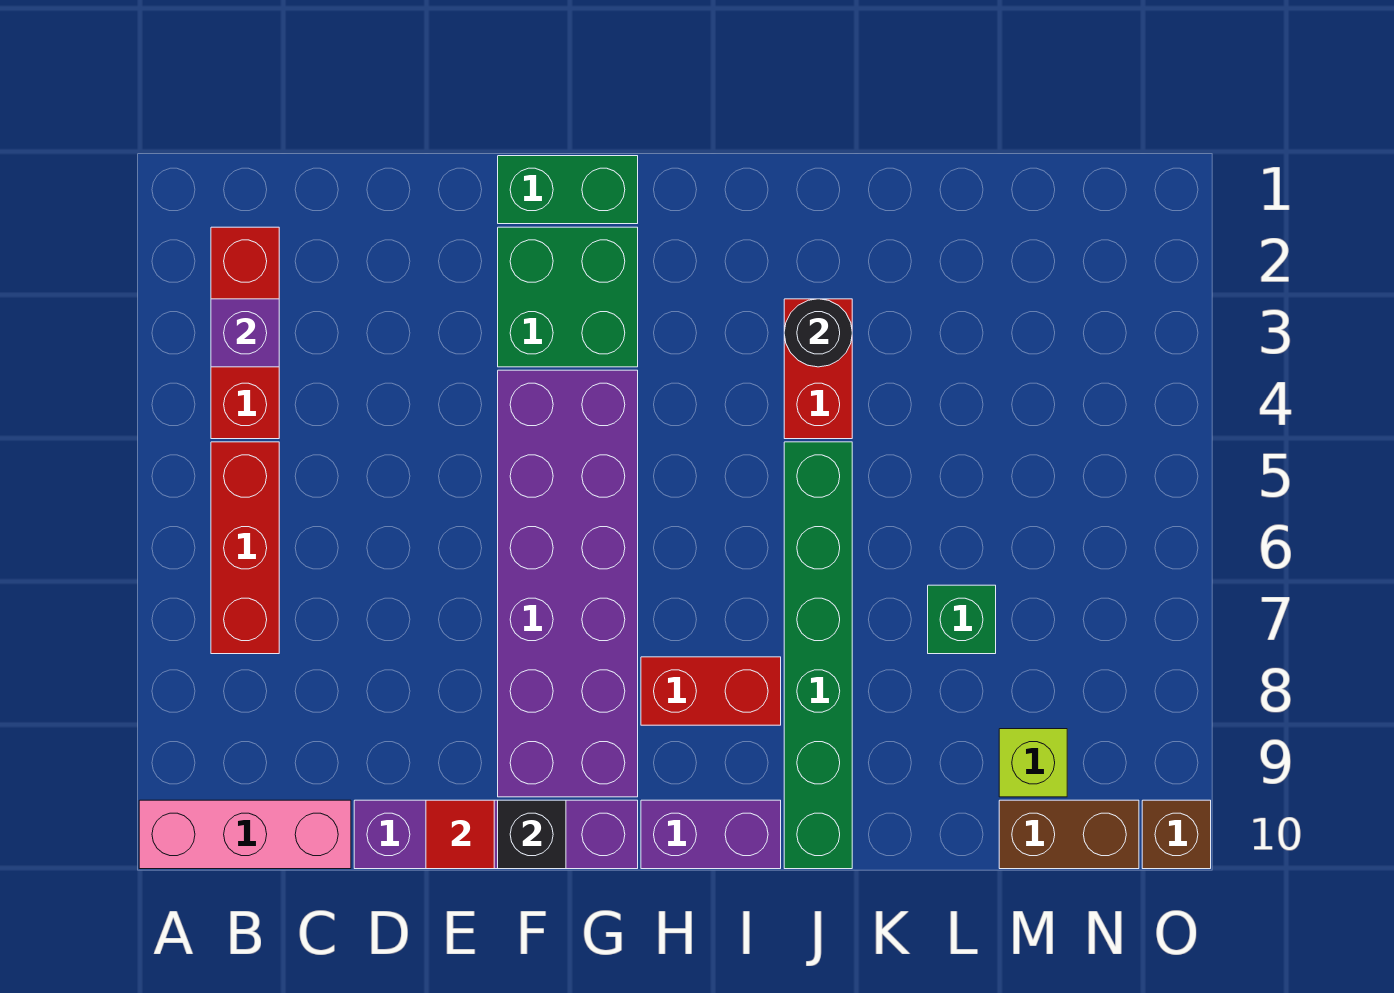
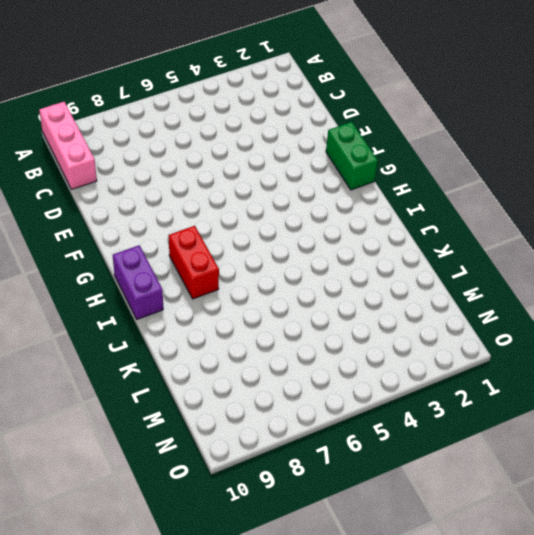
none -> red 1x3 brick [211,227,279,439]
none -> red 1x3 brick [211,442,279,654]
none -> purple 1x4 brick [354,800,638,869]

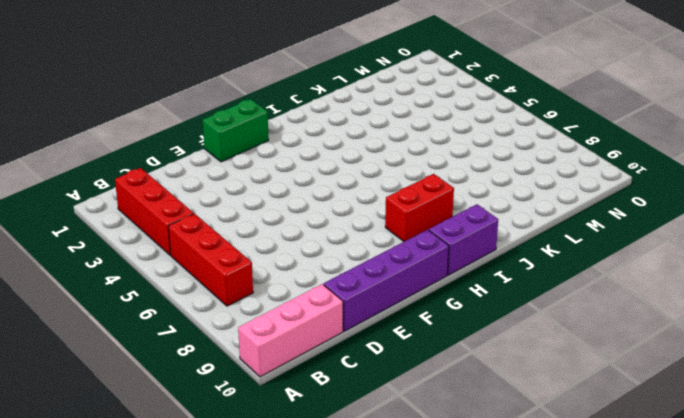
none -> green 2x2 brick [498,227,638,367]
none -> purple 2x6 brick [498,370,638,797]
none -> red 1x2 brick [784,299,852,439]

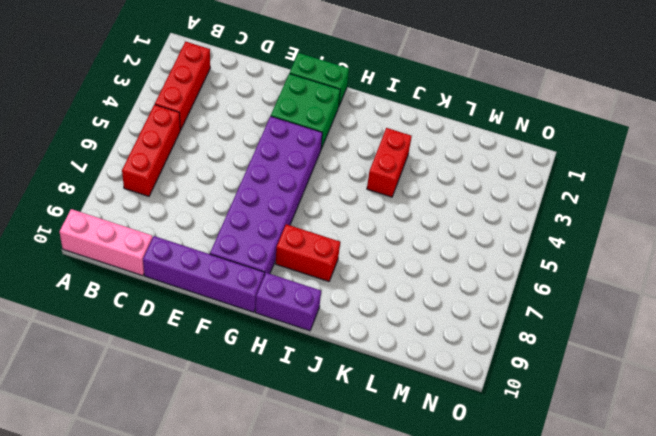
none -> green 1x6 brick [784,442,852,869]
none -> green 1x1 brick [928,585,996,654]
none -> lime 1x1 brick [999,729,1067,797]

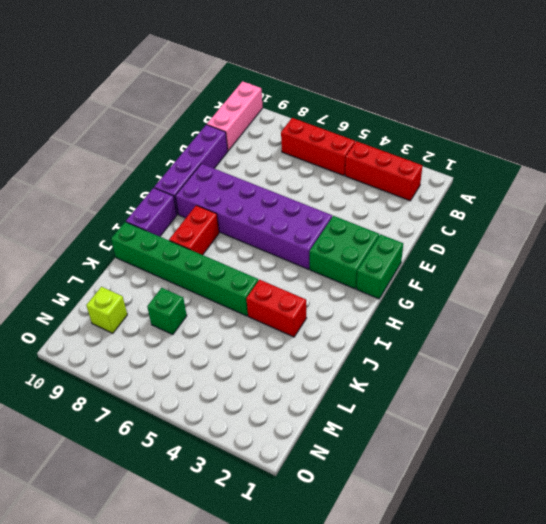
none -> brown 1x2 brick [999,800,1139,869]
none -> brown 1x1 brick [1142,800,1211,869]
none -> purple 1x1 brick [211,299,279,367]

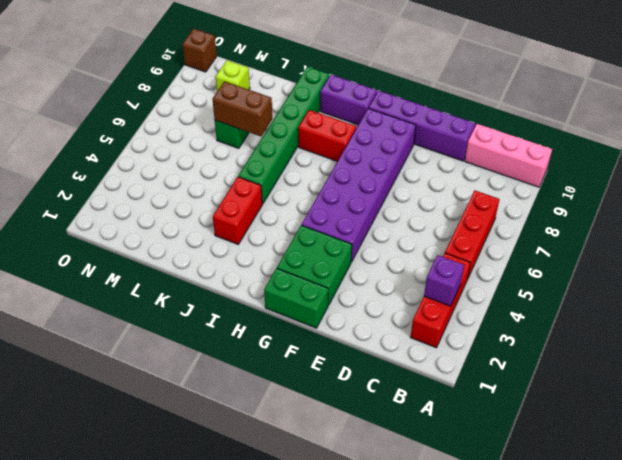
brown 1x2 brick [212,81,272,136] -> brown 1x2 brick moved to [999,800,1139,869]
none -> red 1x1 tile [426,800,494,869]
none -> black 1x1 brick [498,800,566,869]
none -> black 1x1 round brick [784,299,852,367]

